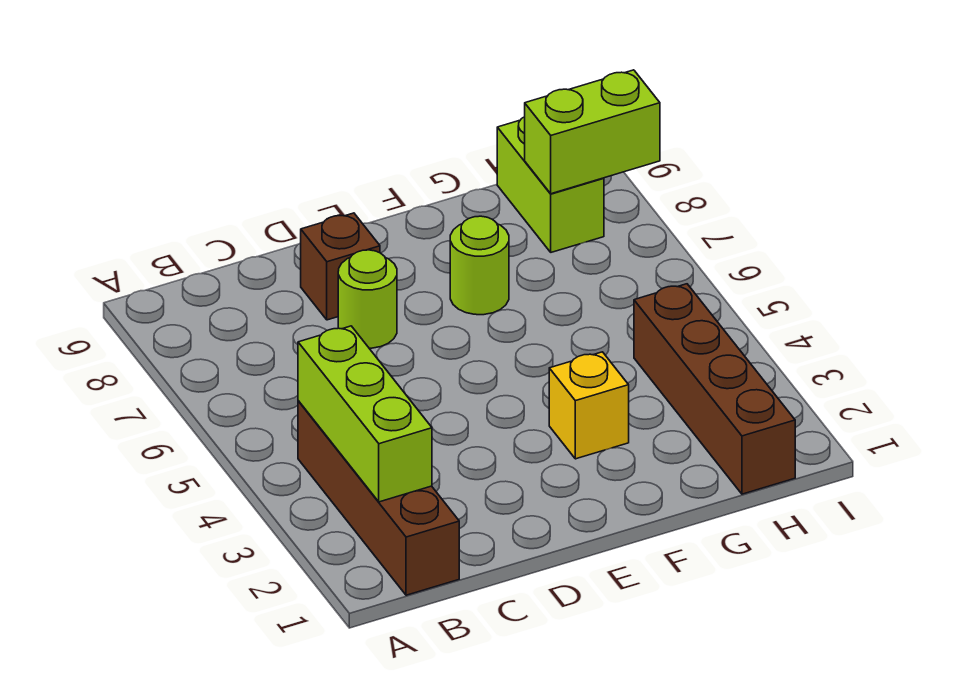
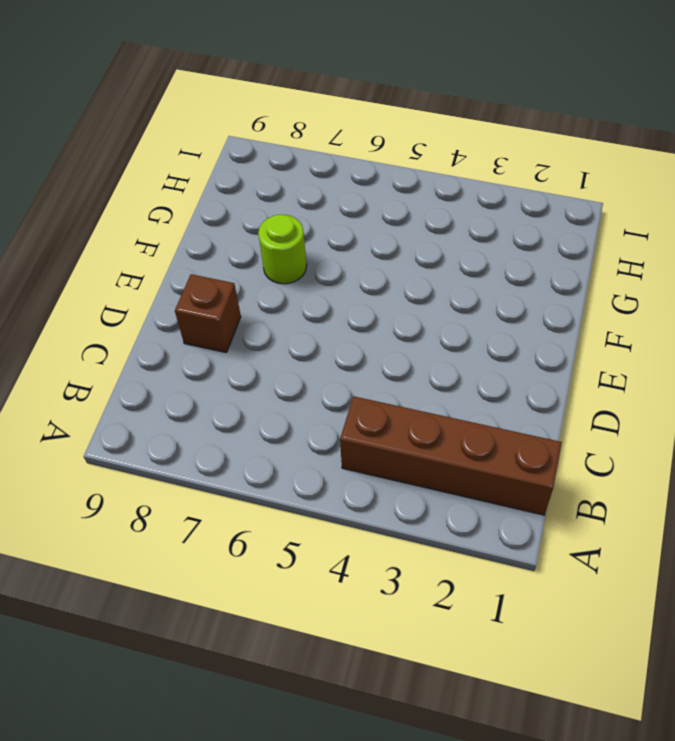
none -> lime 1x1 round brick [338,250,397,348]
none -> yellow 1x1 brick [549,352,629,459]

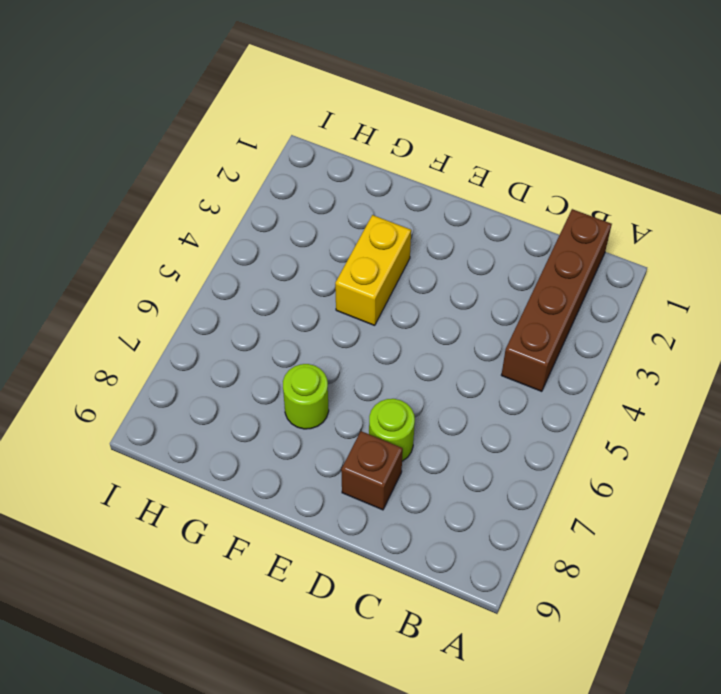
yellow 1x2 brick [335,215,411,325] -> yellow 1x1 brick [549,352,629,459]
none -> brown 1x4 brick [634,284,795,494]
none -> lime 1x2 brick [497,117,604,252]

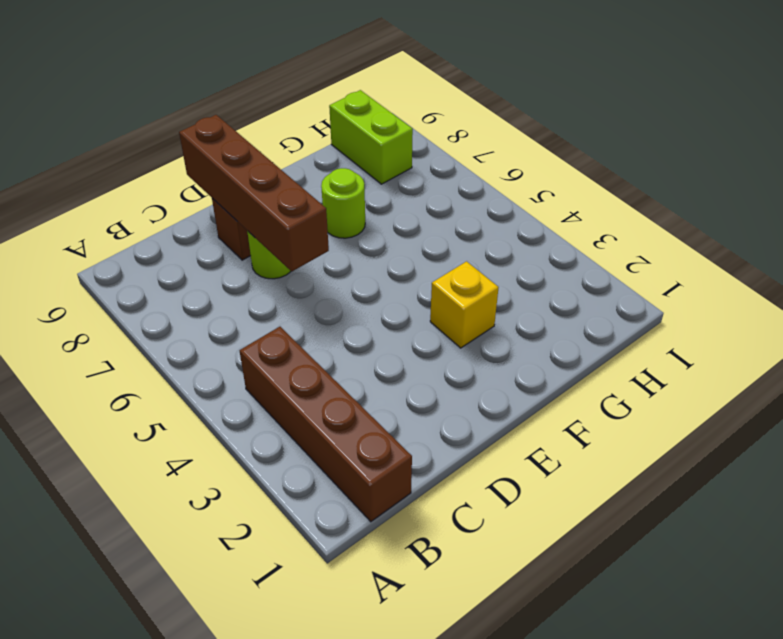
brown 1x4 brick [179,115,329,271] -> brown 1x4 brick moved to [634,284,795,494]
none -> lime 1x3 brick [298,326,432,502]
none -> lime 1x2 brick [525,70,660,194]

